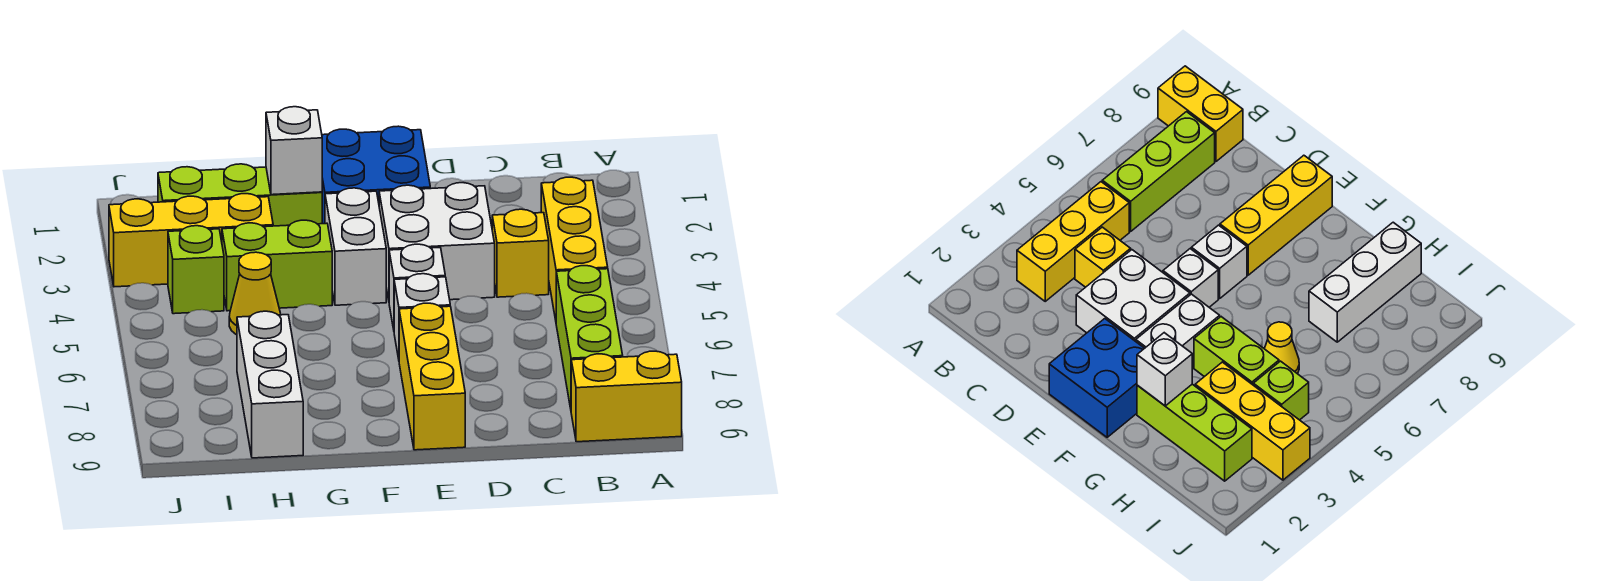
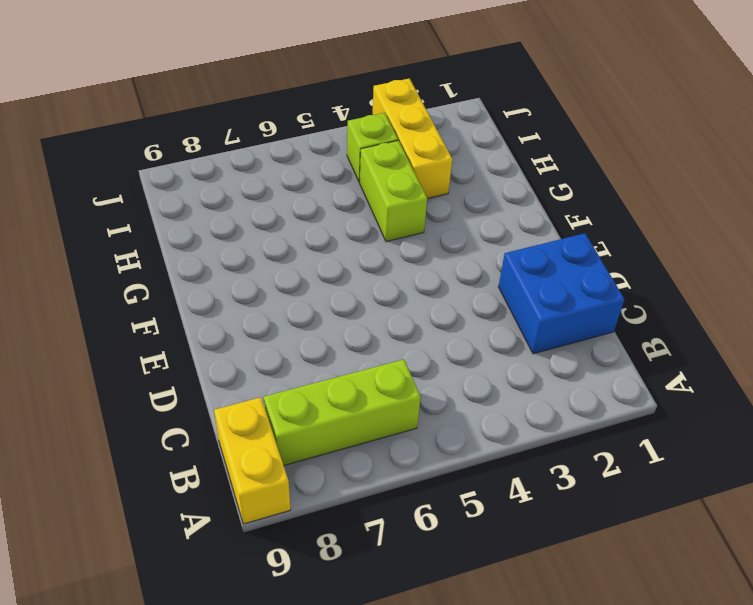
blue 2x2 brick [498,233,624,354] -> blue 2x2 brick moved to [322,126,430,224]
none -> yellow 1x3 brick [541,177,608,320]
none -> yellow 1x1 brick [492,209,549,297]
none -> white 2x2 brick [379,183,495,300]

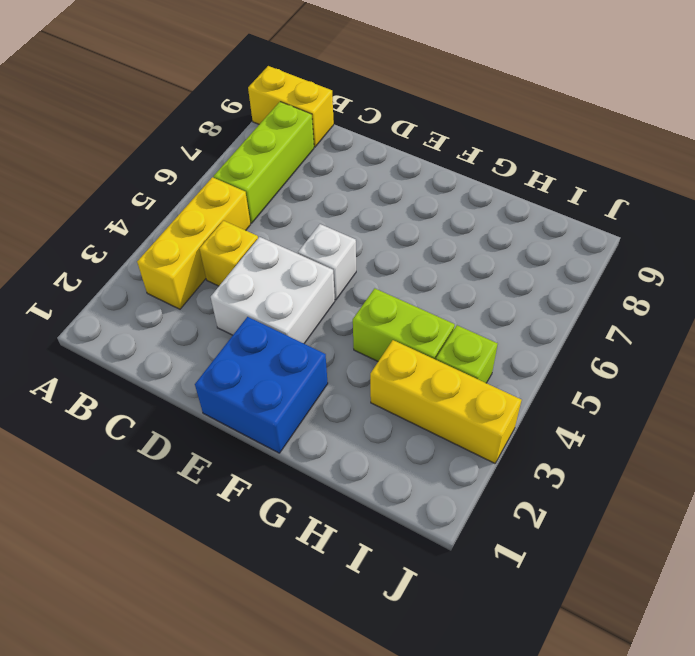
none -> white 1x1 brick [394,274,450,359]
none -> yellow 1x3 brick [399,303,465,450]
none -> white 1x2 brick [325,188,386,305]

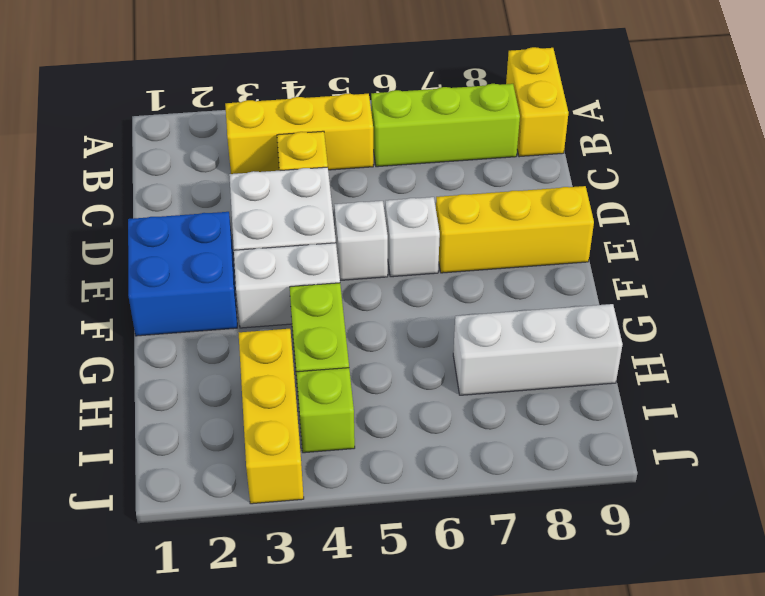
none -> lime 1x3 brick [158,164,322,226]
none -> yellow 1x1 cone [229,252,281,335]
none -> white 1x1 brick [266,107,322,195]

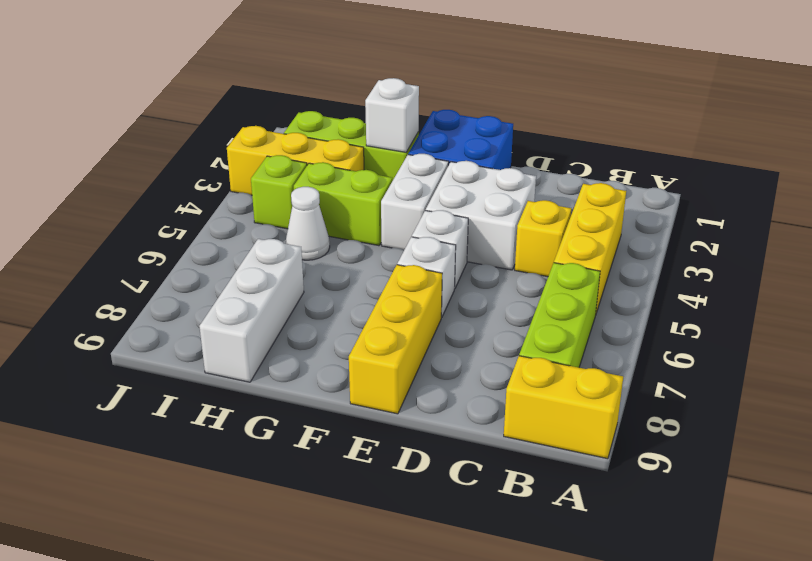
white 1x1 cone [286,187,330,260] -> yellow 1x1 cone [229,252,281,335]

